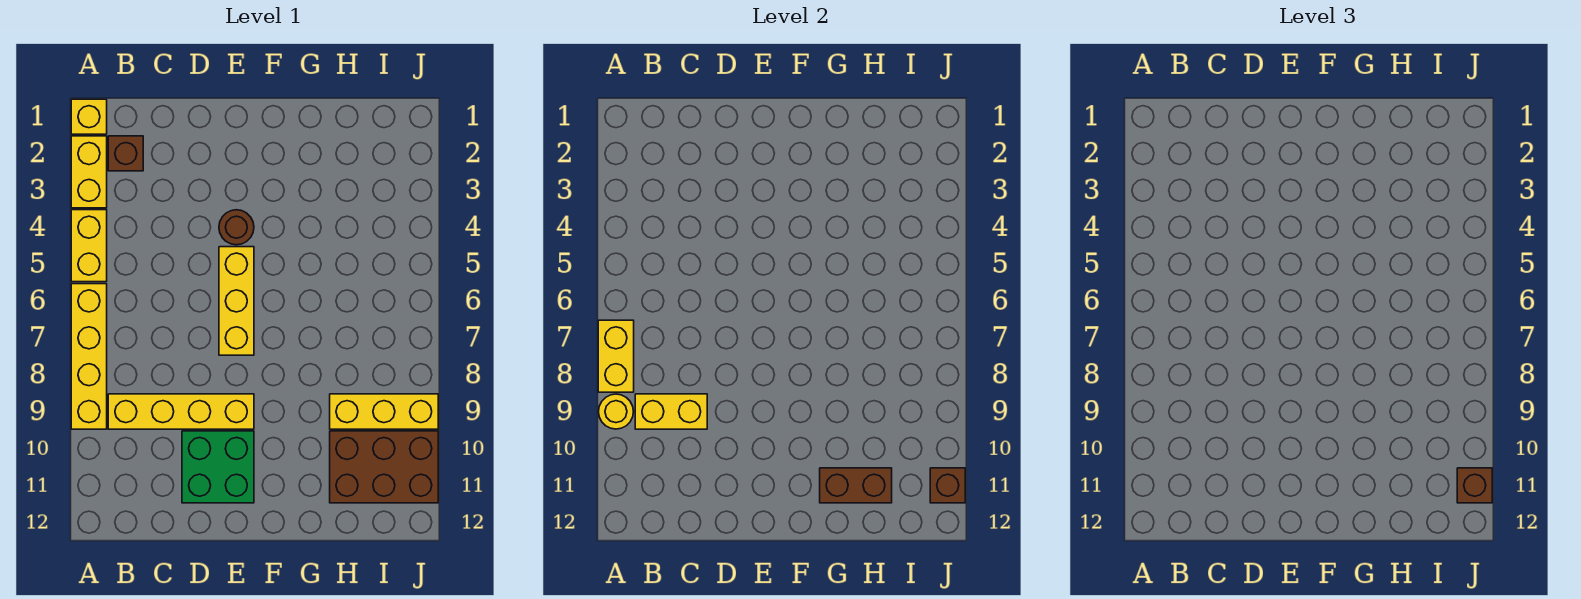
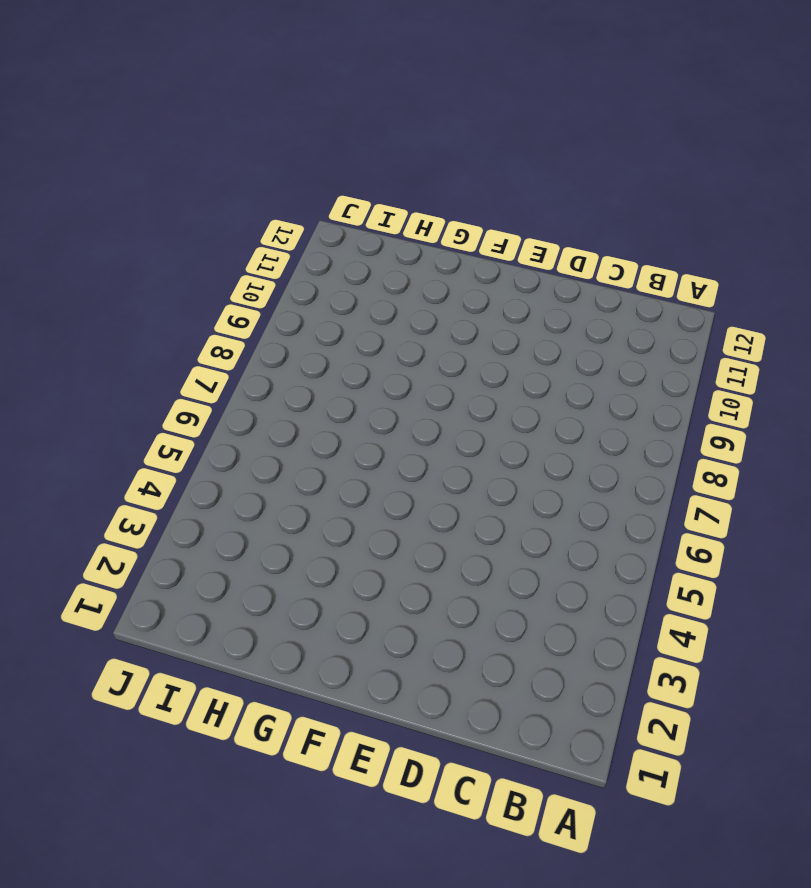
none -> yellow 1x1 brick [71,99,107,134]
none -> yellow 1x2 brick [71,136,107,208]
none -> yellow 1x2 brick [71,210,107,282]

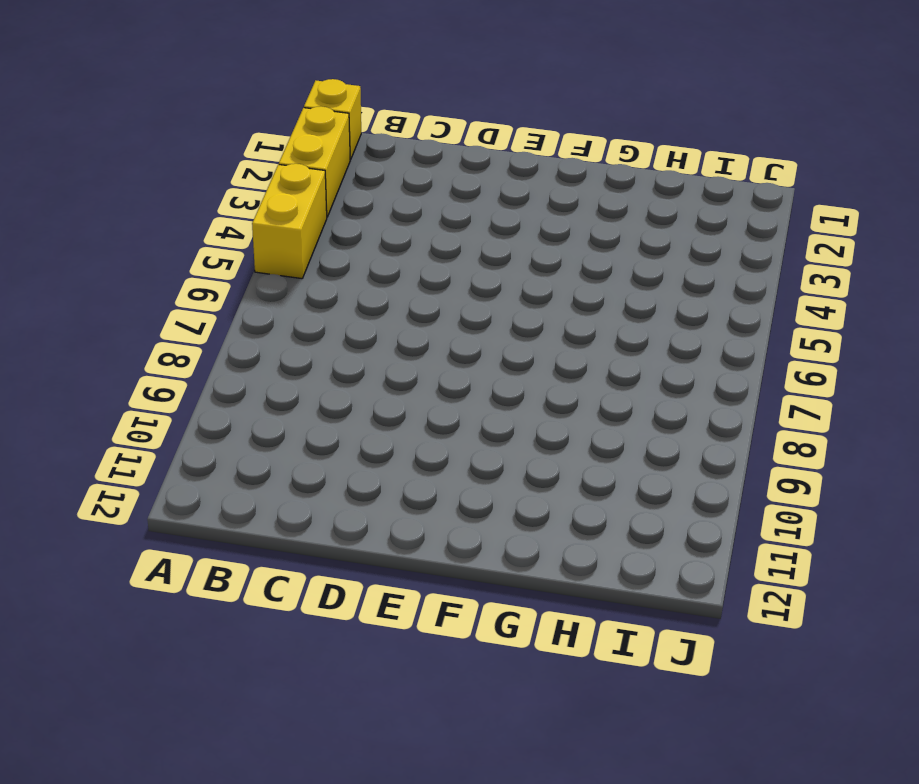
none -> yellow 1x4 brick [71,284,107,429]
none -> brown 1x1 brick [108,136,143,171]
none -> yellow 1x4 brick [108,394,254,429]

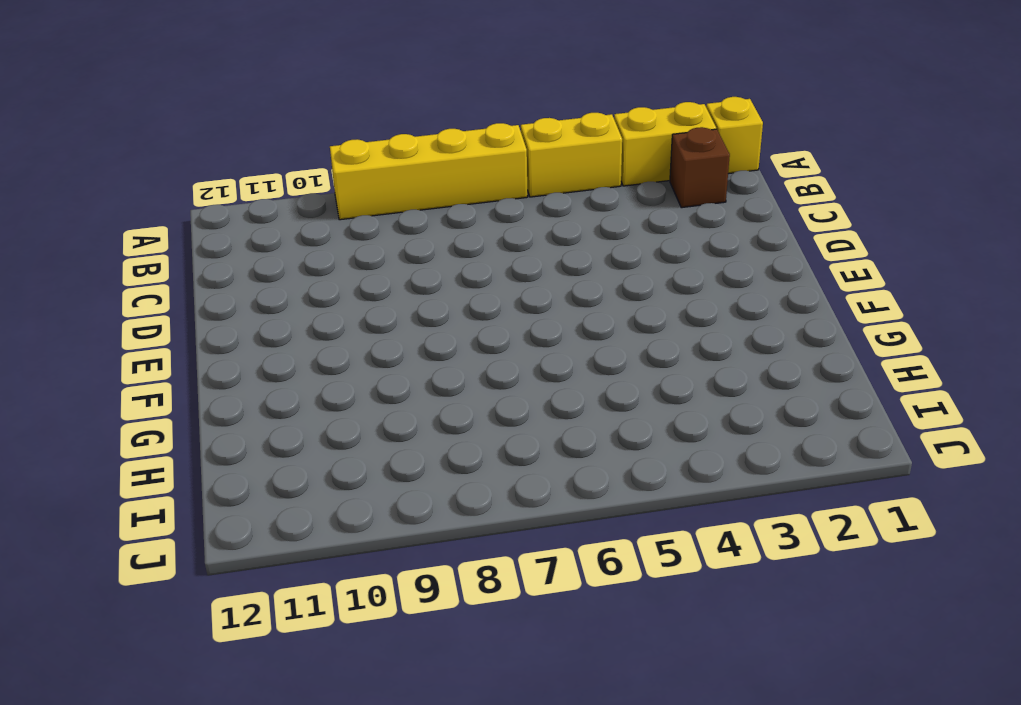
none -> yellow 1x4 brick [108,394,254,429]
none -> green 2x2 brick [182,431,254,503]
none -> brown 1x1 round brick [219,210,254,245]

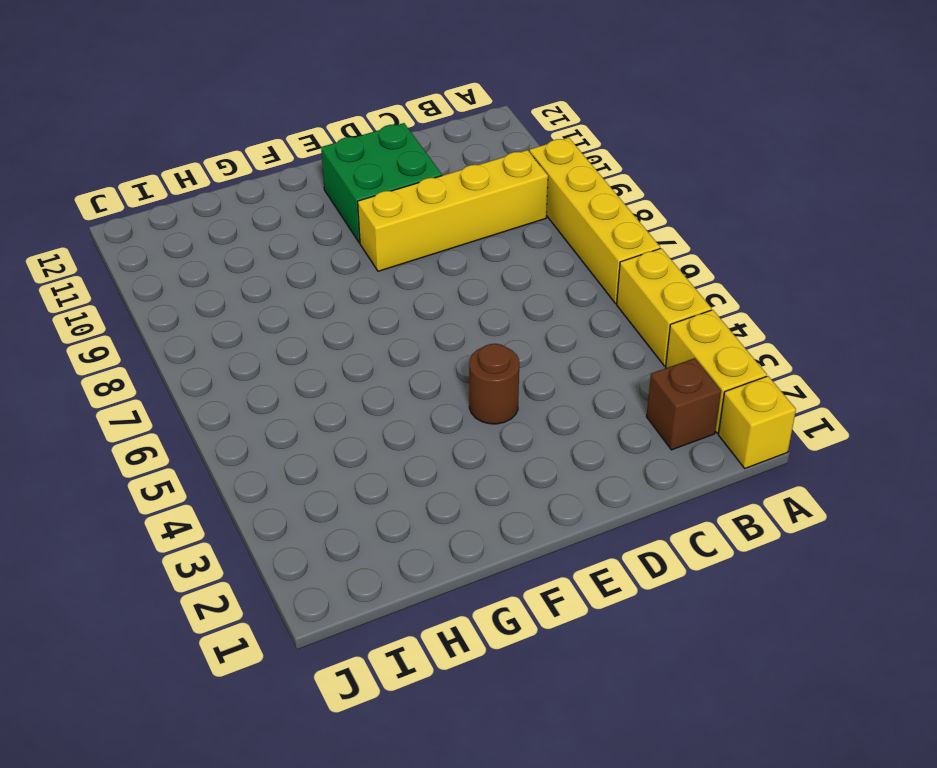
none -> yellow 1x3 brick [219,247,254,355]
none -> yellow 1x3 brick [330,394,438,429]
none -> brown 2x3 brick [330,431,438,503]

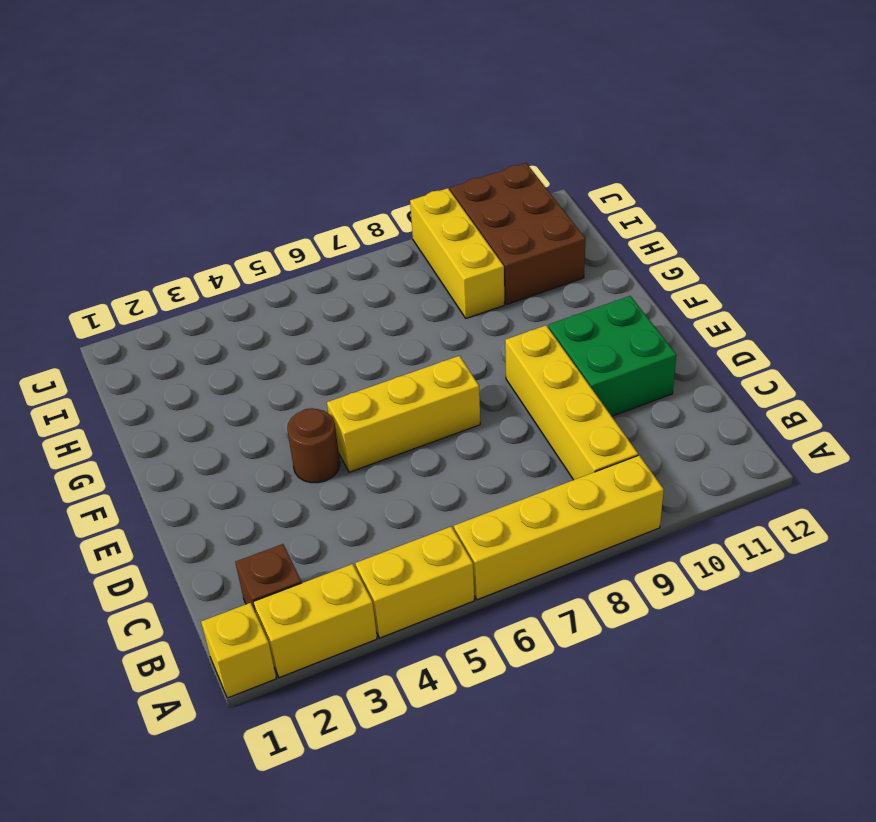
none -> yellow 1x2 brick [598,320,634,392]
none -> yellow 1x1 round brick [598,394,634,429]
none -> yellow 1x2 brick [635,394,707,429]

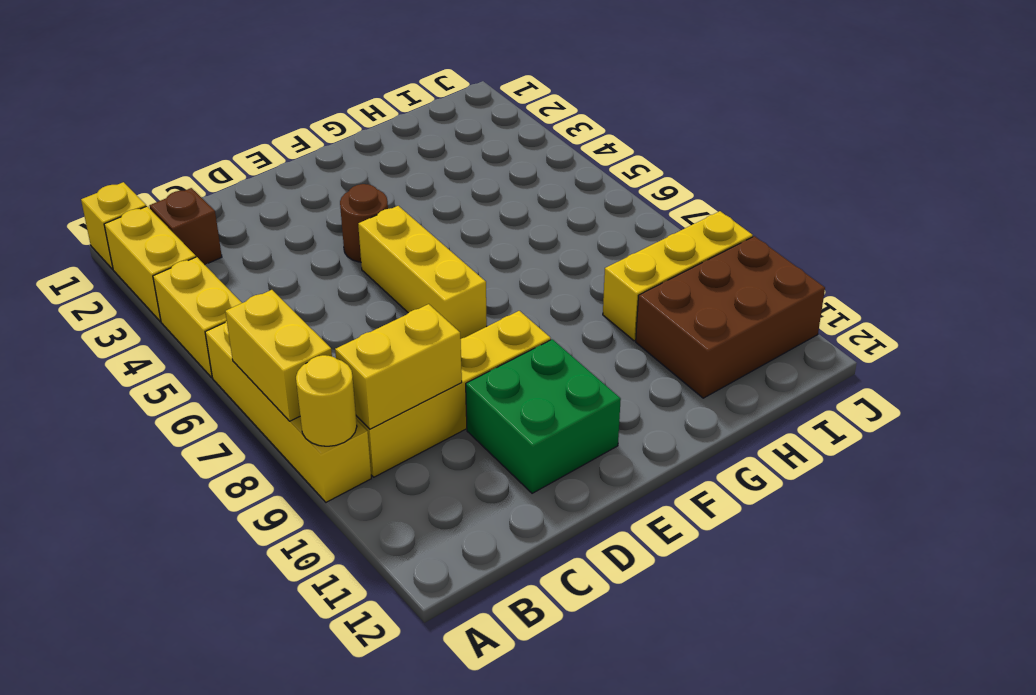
none -> brown 1x2 brick [820,468,892,503]
none -> brown 1x1 brick [930,468,965,503]
none -> brown 1x1 brick [1457,468,1492,503]

